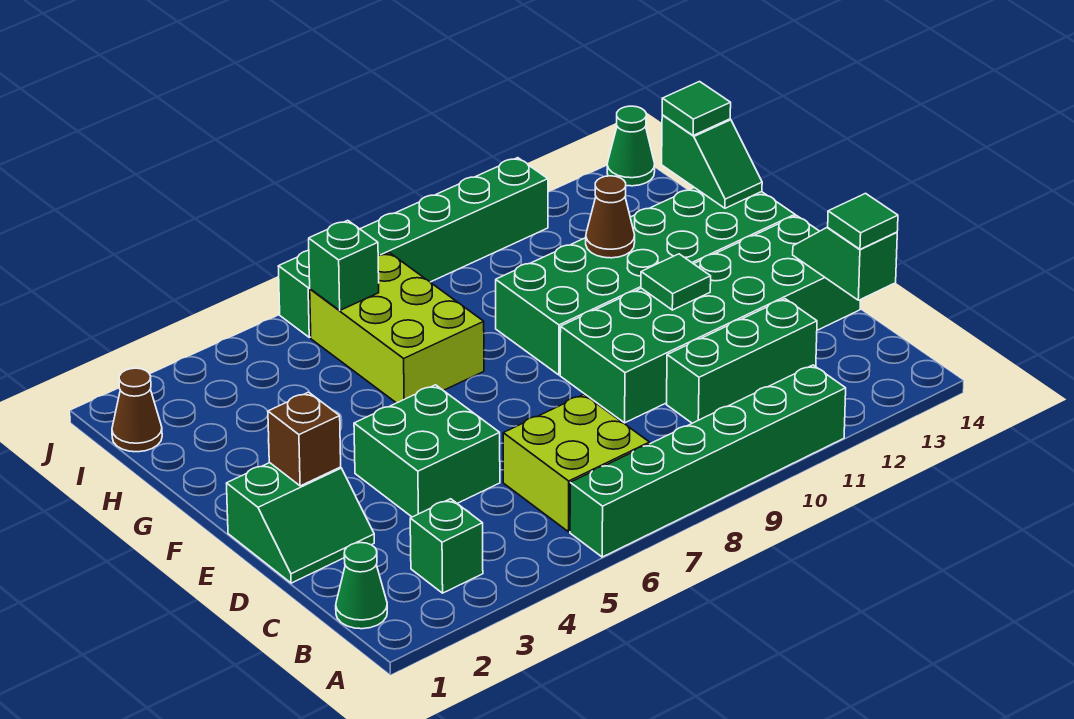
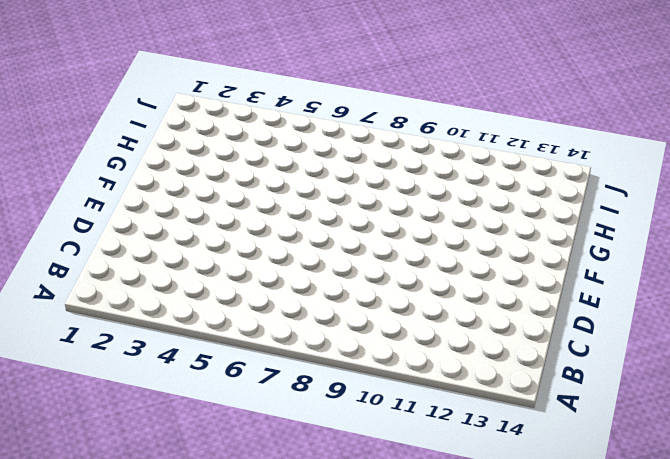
none -> green 1x6 brick [570,365,846,557]
none -> green 1x1 cone [336,543,387,629]
none -> green 1x1 brick [410,499,483,593]

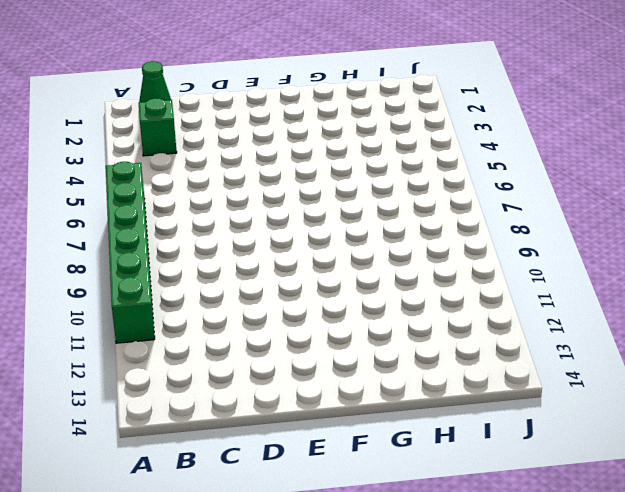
none -> lime 2x2 brick [503,394,649,532]
none -> green 1x3 brick [666,299,817,423]
none -> green 2x2 slope [227,463,374,583]

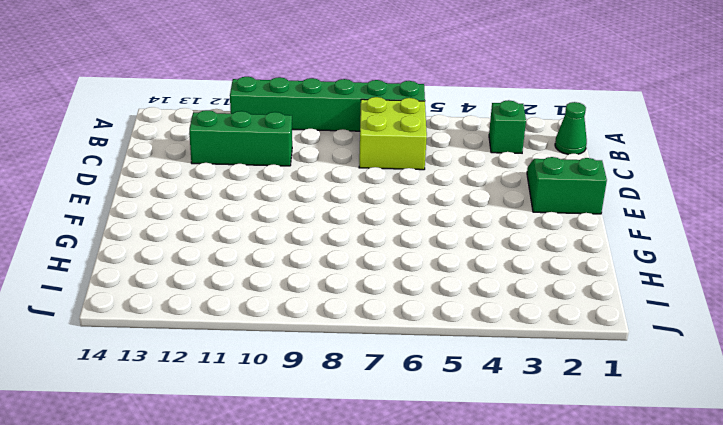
none -> green 2x2 brick [354,385,500,517]
none -> green 2x6 brick [560,216,860,423]
none -> green 2x6 brick [496,188,795,375]

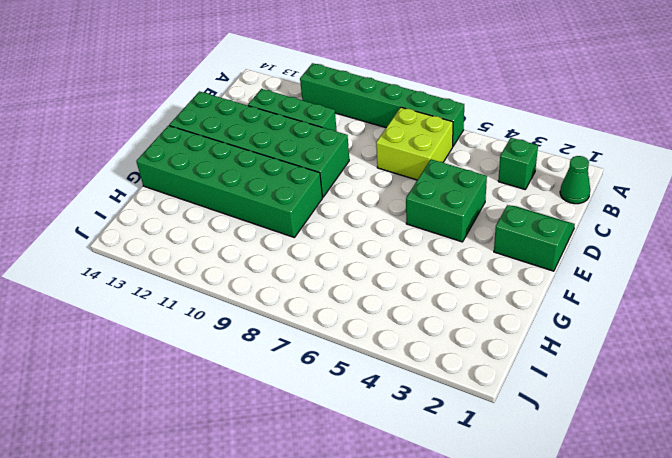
none -> lime 2x3 brick [310,253,484,403]
none -> brown 1x1 cone [112,368,162,452]
none -> green 1x6 brick [278,158,548,337]

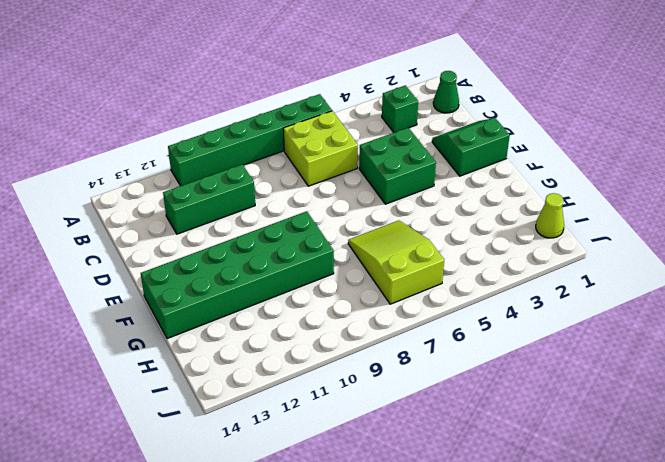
lime 2x3 slope [348,221,444,304] -> lime 2x3 brick [310,253,484,403]
lime 1x1 cone [536,193,564,238] -> brown 1x1 cone [112,368,162,452]
none -> green 2x6 brick [560,216,860,423]
none -> green 1x6 brick [278,158,548,337]
none -> green 1x1 cone [607,106,655,186]

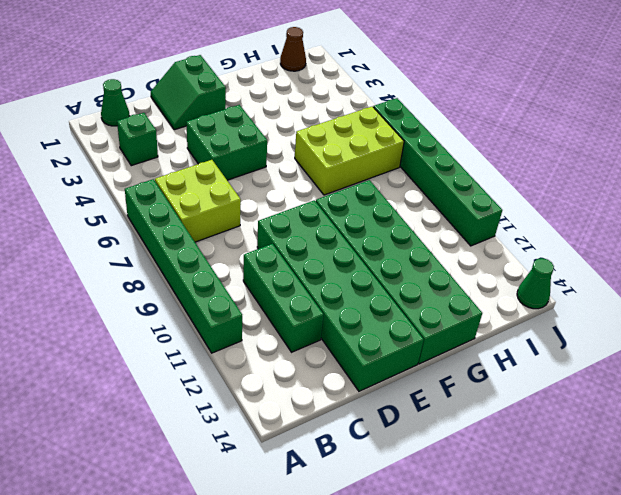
none -> green 1x2 slope [793,227,897,300]
none -> brown 1x1 brick [268,392,341,486]
none -> green 1x1 tile [641,254,711,310]

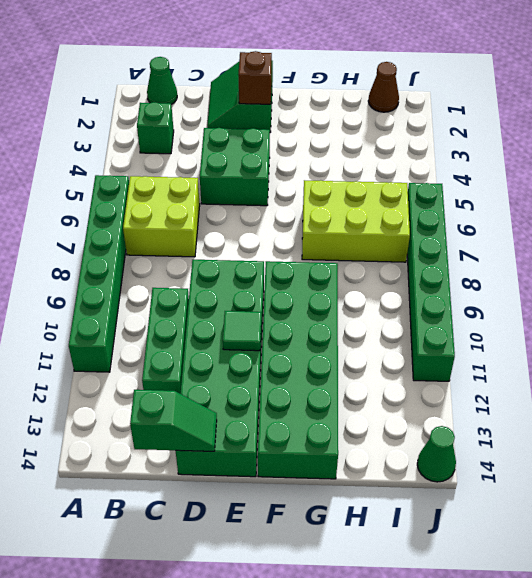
none -> brown 1x1 cone [586,176,635,258]
none -> green 1x2 slope [662,115,762,208]
none -> green 1x1 brick [309,220,379,311]

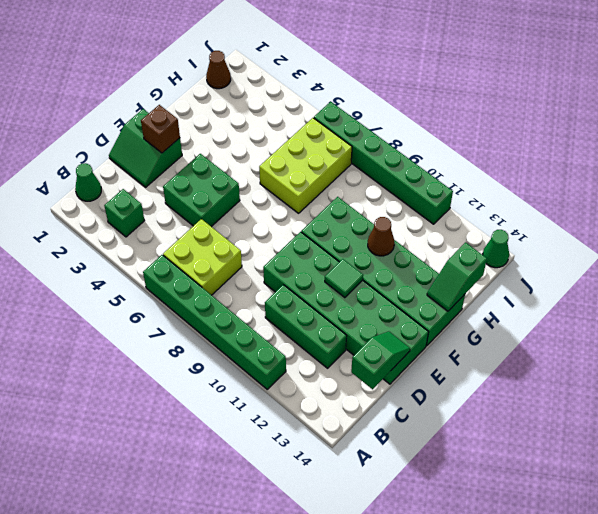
none -> green 1x1 brick [309,220,379,311]
none -> green 1x1 tile [828,193,898,249]
none -> green 1x1 tile [662,82,731,136]

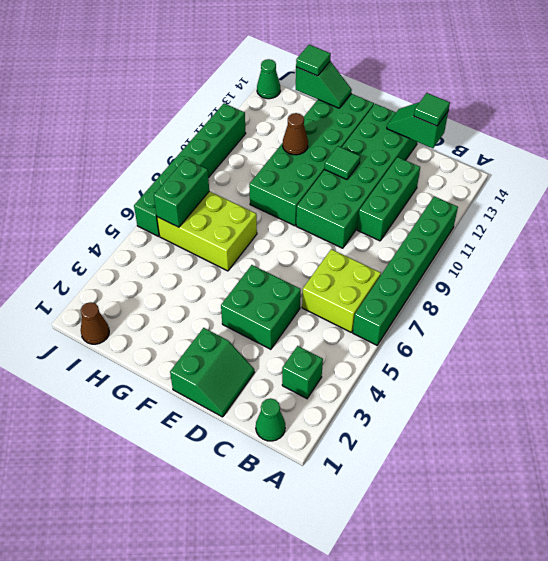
green 1x2 brick [154,159,209,227] -> green 1x1 brick [309,220,379,311]
none -> brown 1x1 brick [268,392,341,486]

